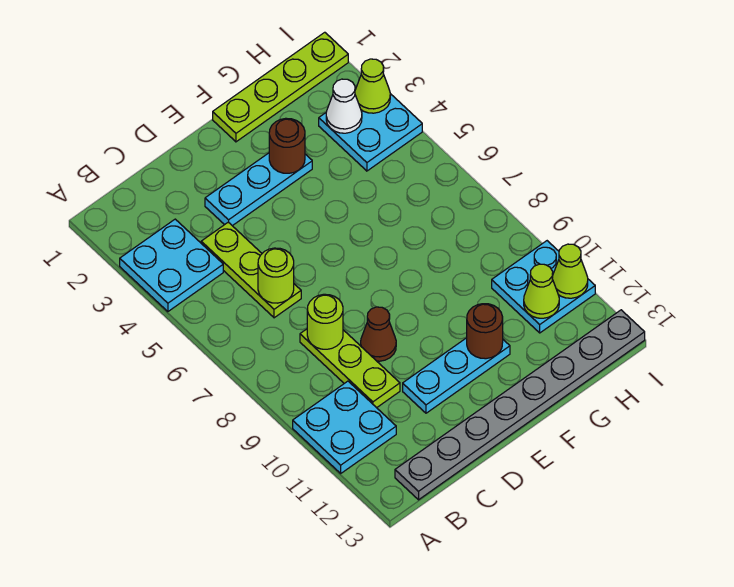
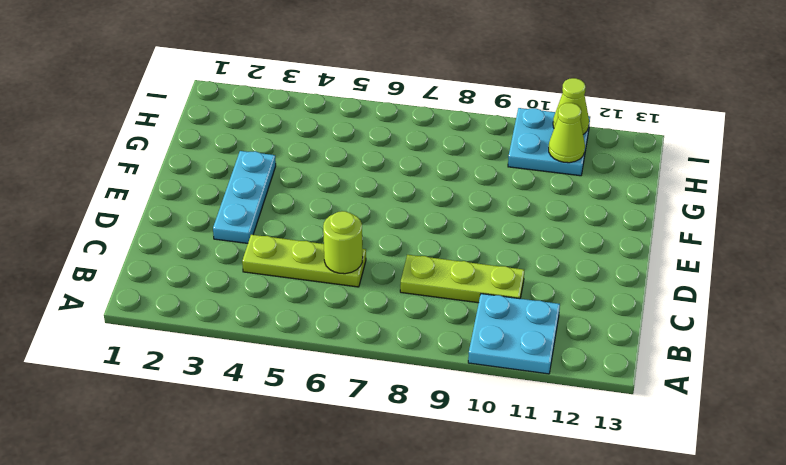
none -> cyan 2x2 plate [120,219,223,312]
none -> grey 1x8 plate [395,310,645,500]
none -> brown 1x1 cone [361,307,396,361]

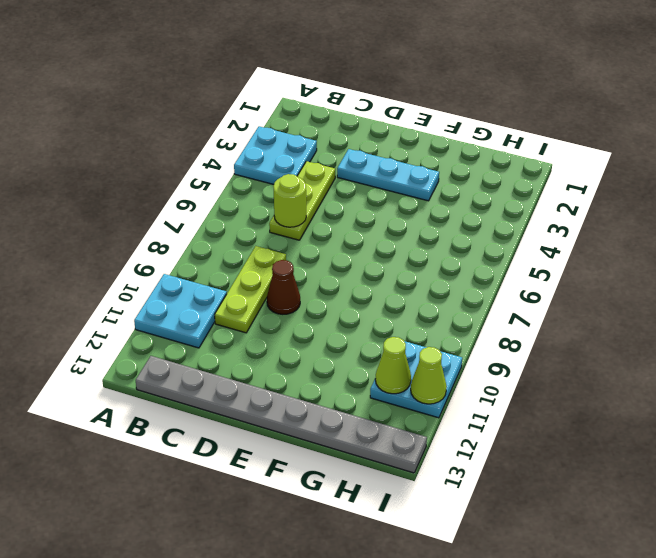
none -> cyan 1x3 plate [403,338,510,413]
none -> lime 1x4 plate [213,32,348,142]
none -> cyan 2x2 plate [319,94,422,171]

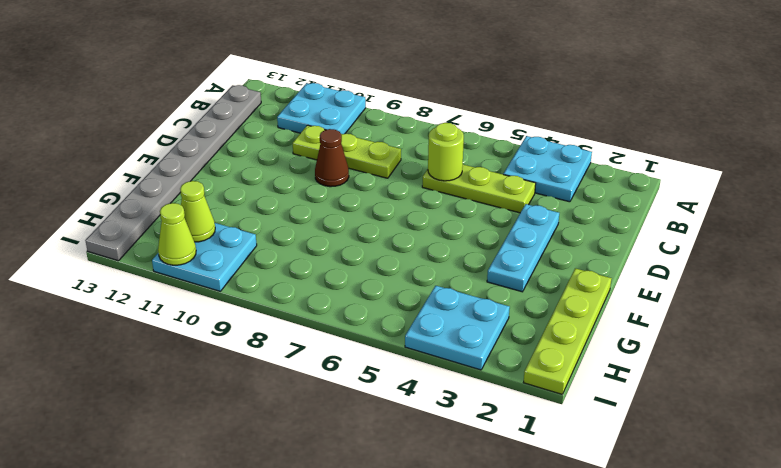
none -> cyan 1x3 plate [403,338,510,413]
none -> lime 1x1 round brick [307,294,343,349]
none -> brown 1x1 round brick [269,118,305,173]

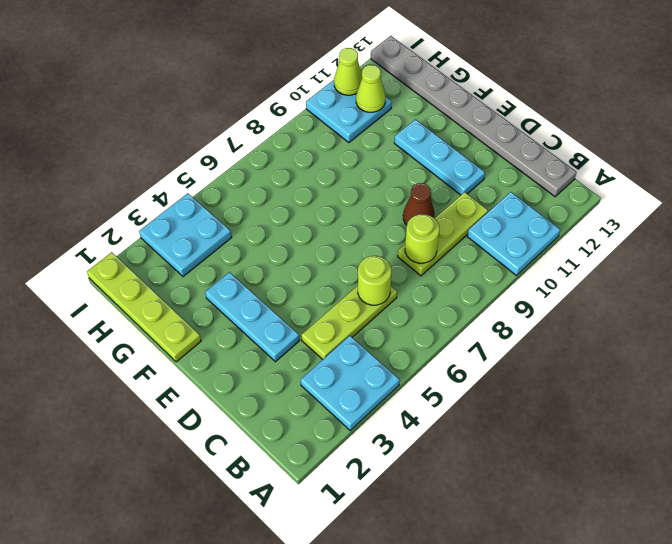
none -> brown 1x1 round brick [269,118,305,173]
none -> brown 1x1 round brick [467,304,503,359]
none -> white 1x1 cone [326,79,362,133]

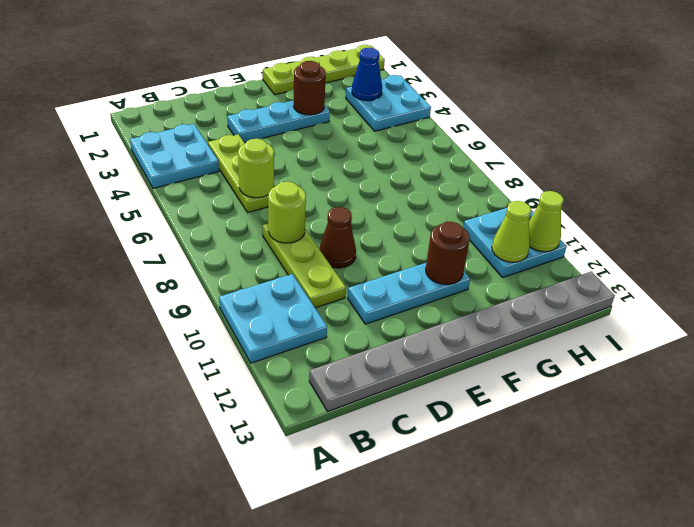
blue 1x1 cone [352,48,382,101] -> white 1x1 cone [326,79,362,133]
none -> lime 1x1 cone [355,59,390,113]

